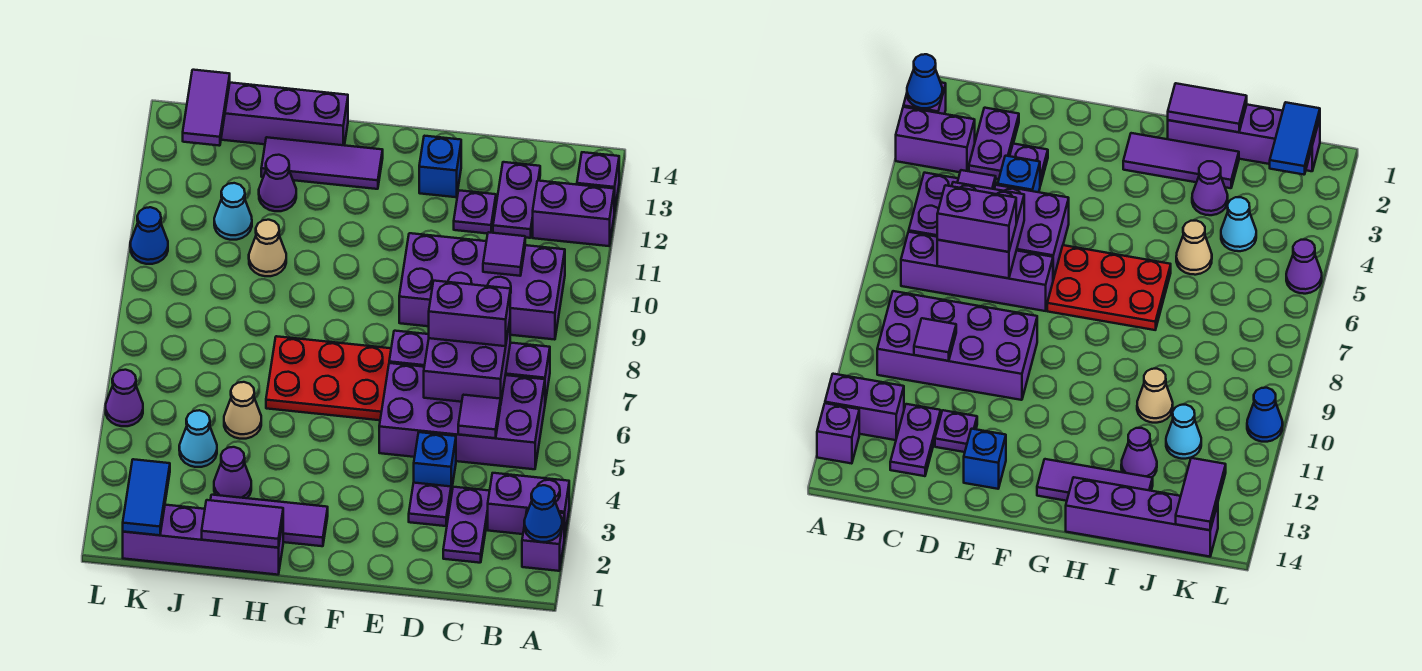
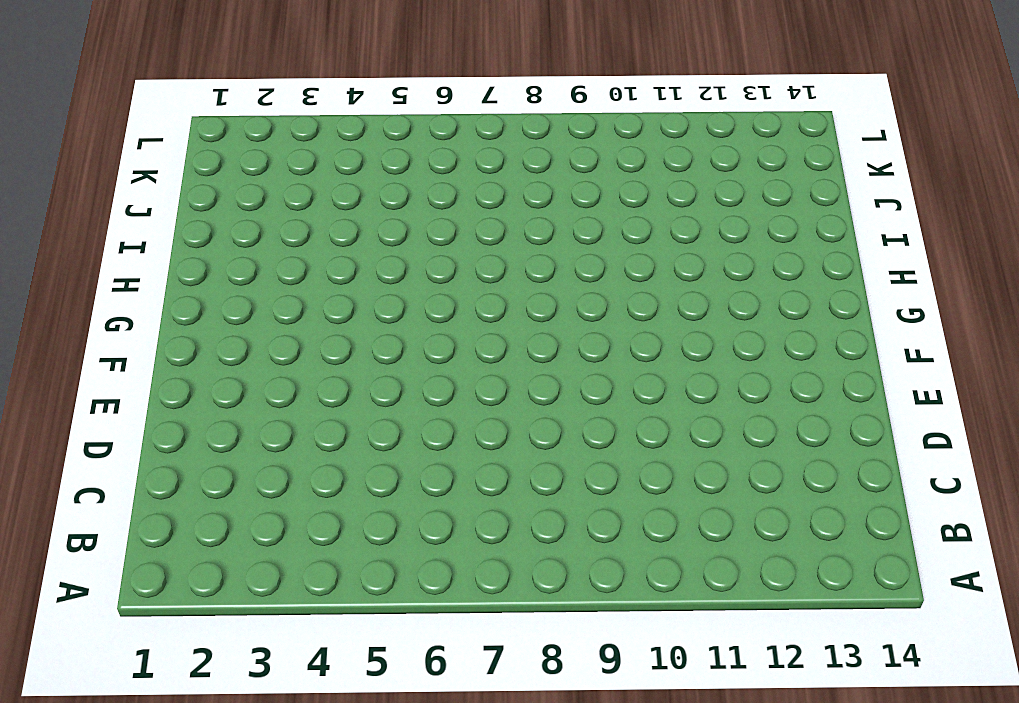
none -> purple 1x1 brick [522,509,564,571]
none -> purple 1x2 brick [488,473,569,538]
none -> purple 1x2 brick [533,181,614,246]
none -> purple 1x1 brick [577,152,619,213]

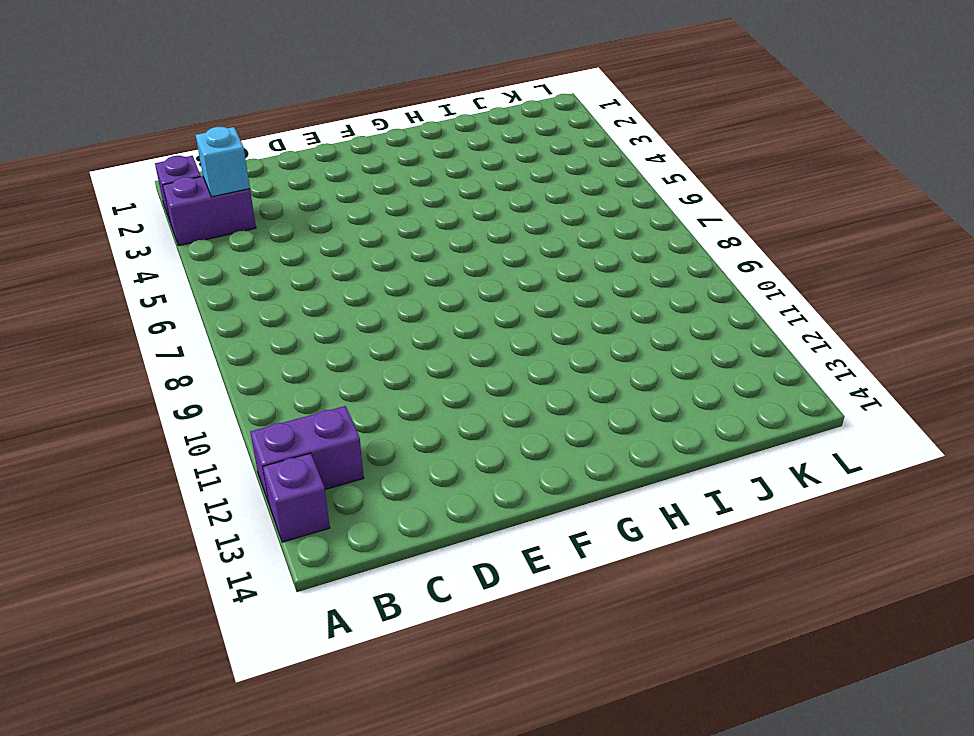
cyan 1x1 brick [196,127,250,197] -> none
none -> purple 2x4 brick [379,363,545,469]
none -> purple 1x4 brick [389,331,550,402]
none -> purple 2x4 brick [399,233,565,340]
none -> purple 1x2 plate [443,487,490,563]

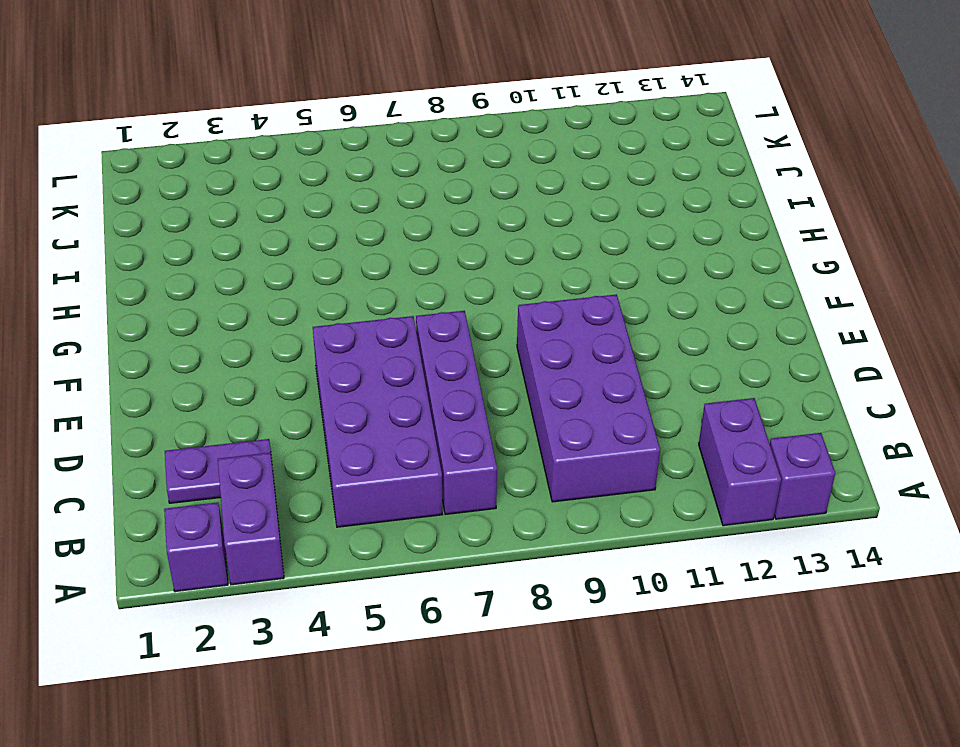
none -> purple 1x2 plate [493,162,540,238]
none -> purple 1x1 plate [409,483,451,526]
none -> blue 1x1 brick [414,432,456,492]
none -> purple 1x1 plate [454,190,496,234]

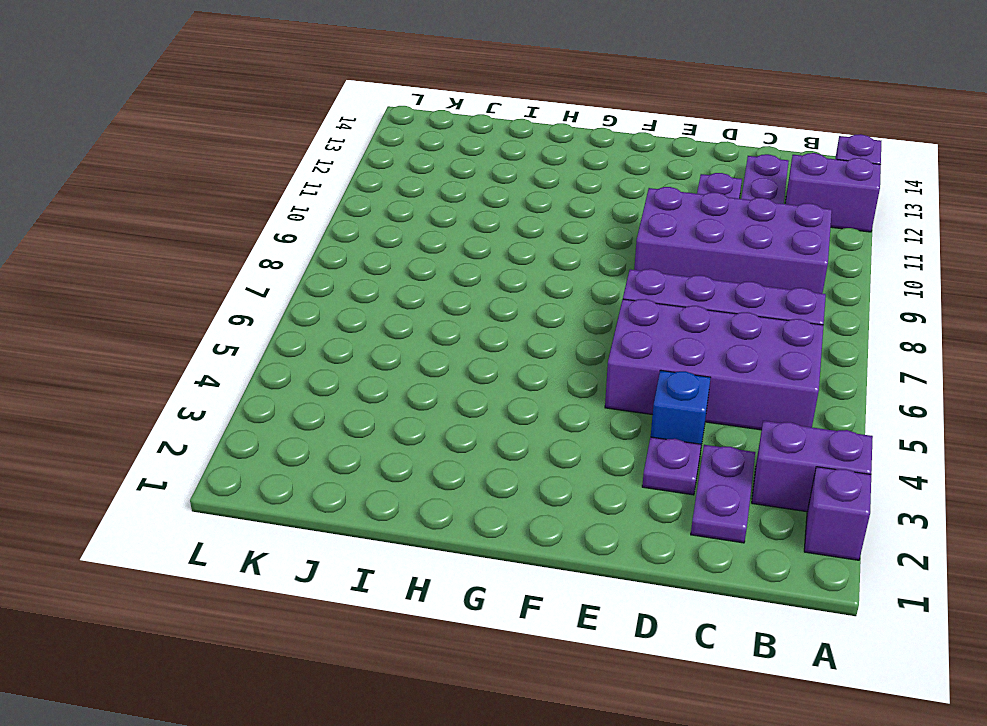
none -> blue 1x1 brick [419,136,461,197]
none -> red 2x3 plate [266,336,391,420]
none -> purple 1x3 tile [211,495,328,546]
none -> purple 1x3 tile [261,137,383,189]

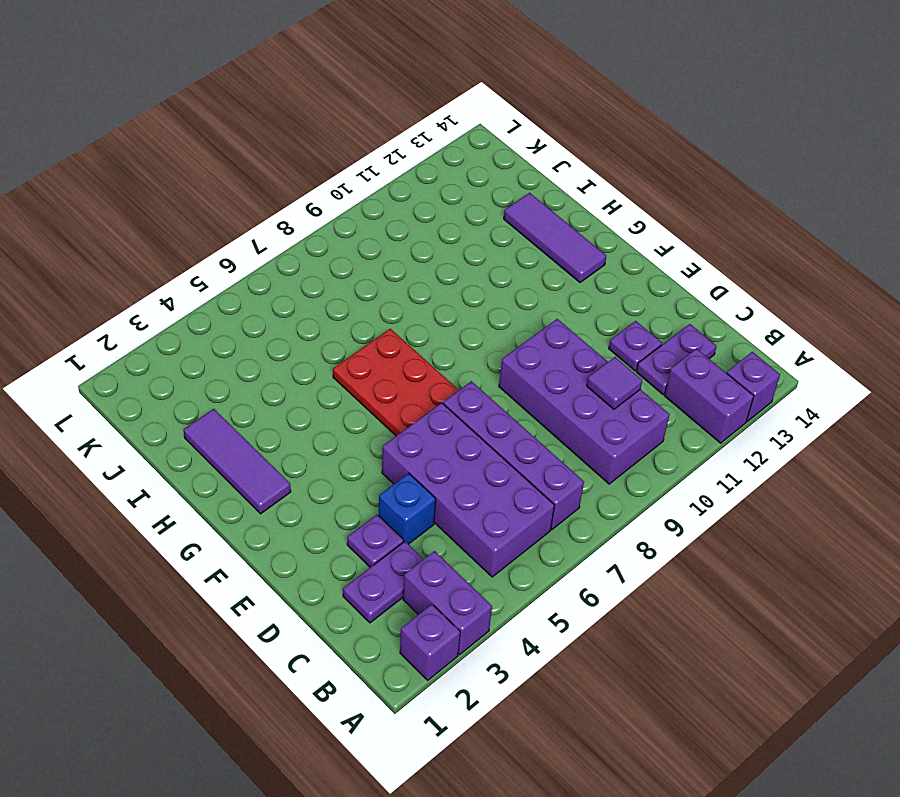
none -> blue 1x1 brick [419,136,461,197]
none -> purple 1x4 brick [123,505,283,575]
none -> purple 1x4 brick [221,83,348,145]
none -> purple 1x1 cone [214,447,251,498]

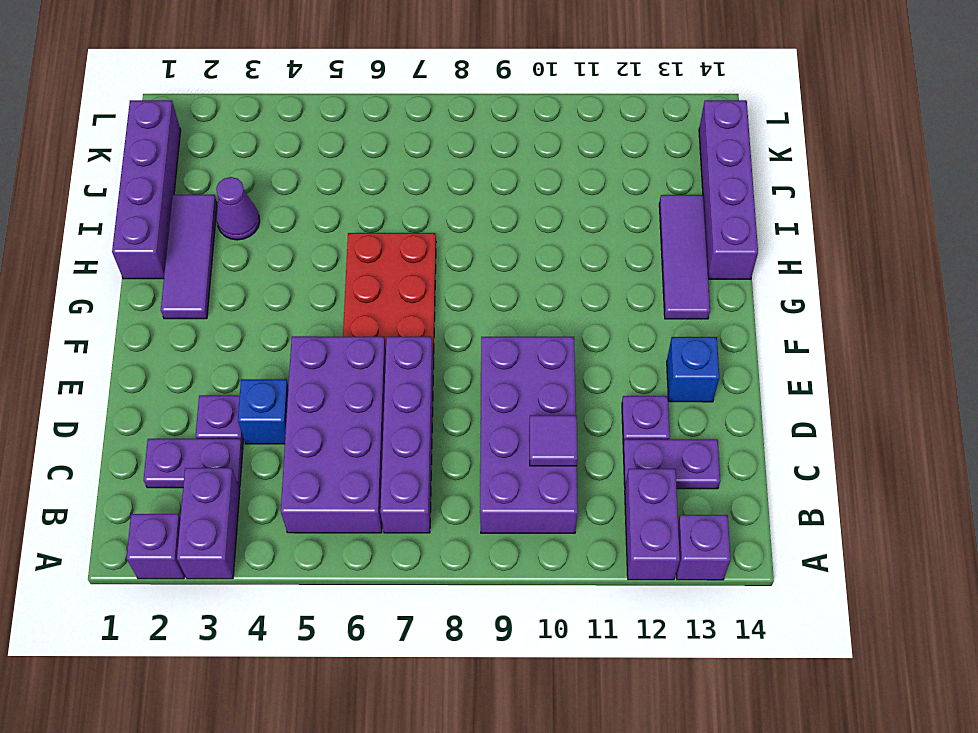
none -> tan 1x1 cone [224,382,261,439]
none -> tan 1x1 cone [249,220,286,276]
none -> purple 1x1 cone [259,155,296,211]
none -> cyan 1x1 cone [179,410,217,467]

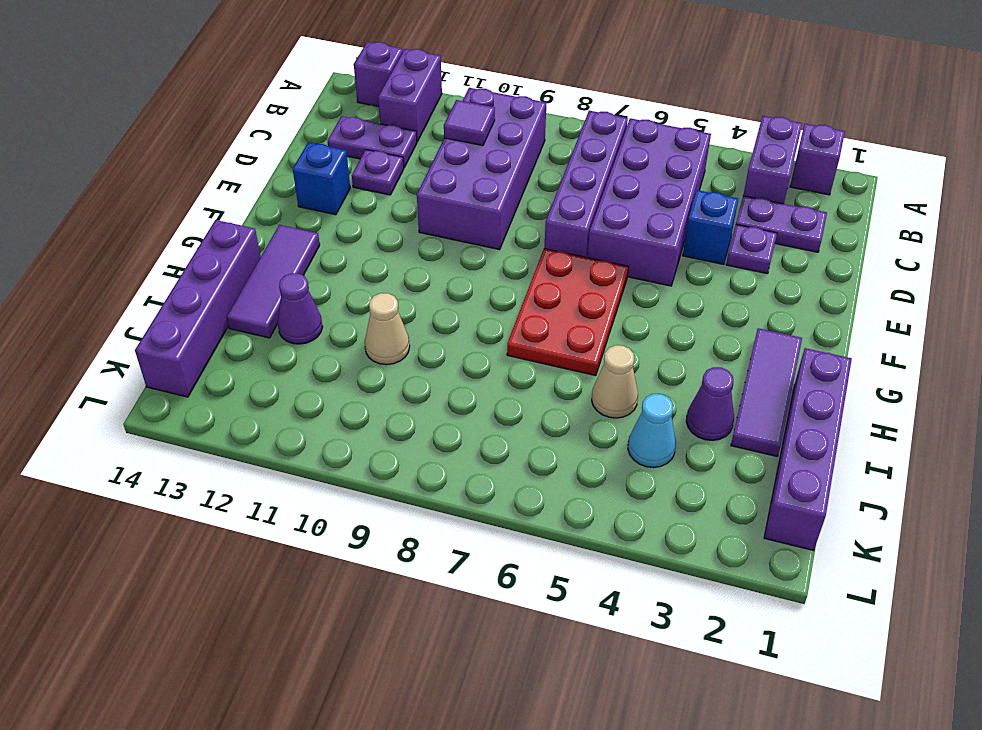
none -> cyan 1x1 cone [214,183,252,240]
none -> purple 1x1 cone [106,370,143,426]
none -> blue 1x1 cone [130,207,168,264]
none -> blue 1x1 cone [524,485,562,542]

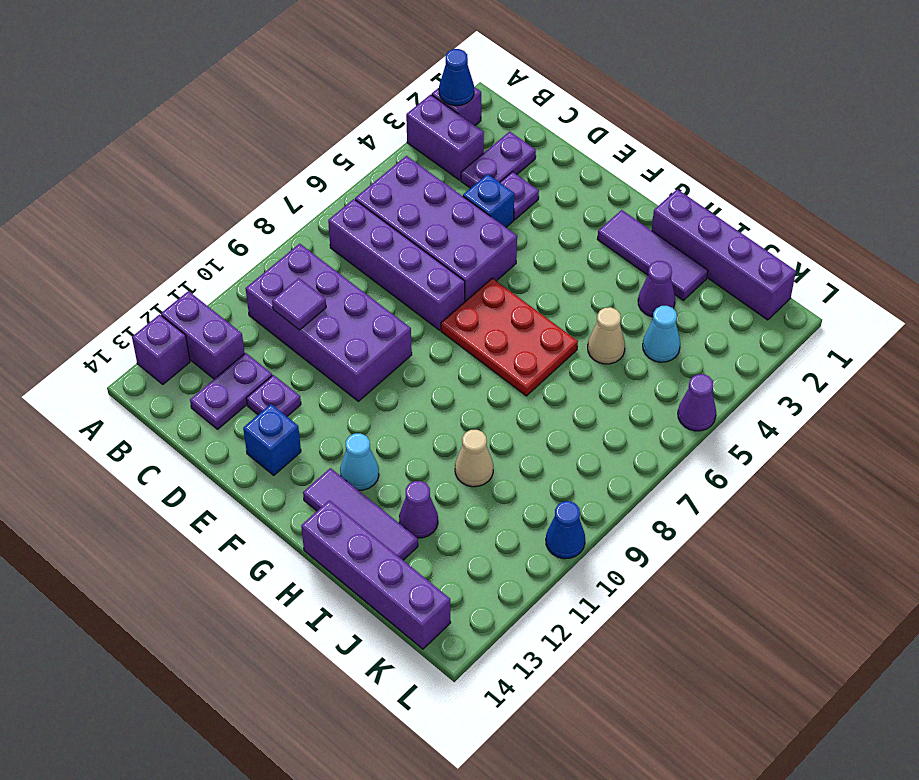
cyan 1x1 cone [340,433,379,490] -> cyan 1x1 cone moved to [214,183,252,240]
none -> purple 1x1 tile [458,395,500,438]
none -> purple 2x2 brick [424,322,510,405]
none -> purple 1x2 tile [202,500,283,548]
none -> blue 1x2 tile [123,459,170,535]

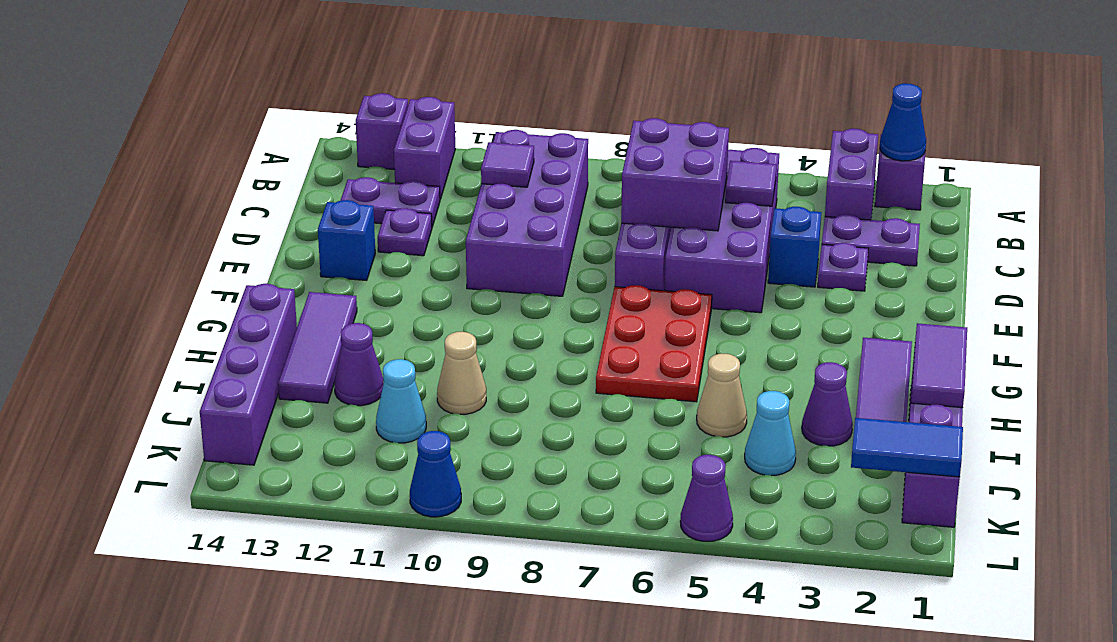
none -> purple 1x2 tile [183,70,230,146]
none -> purple 1x2 brick [429,281,510,346]

